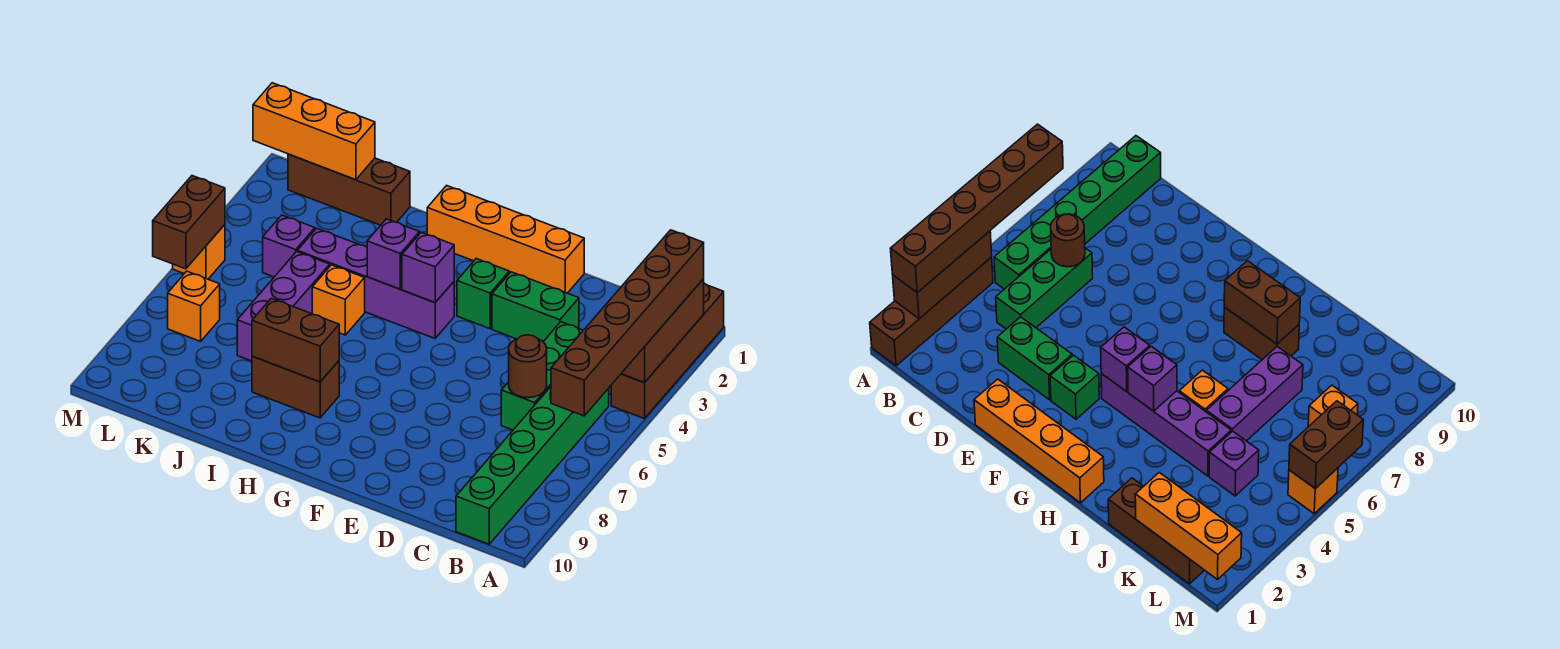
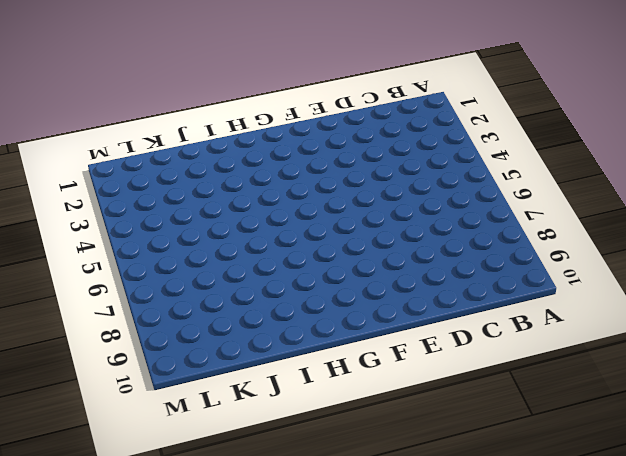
none -> brown 1x4 brick [611,283,724,419]
none -> green 1x6 brick [456,387,609,544]
none -> green 1x3 brick [501,322,583,430]

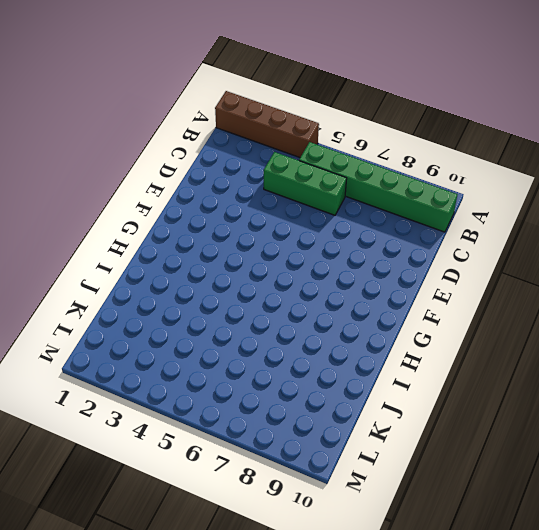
none -> green 1x2 brick [492,272,579,341]
none -> orange 1x4 brick [427,186,584,293]
none -> green 1x1 brick [457,259,509,329]

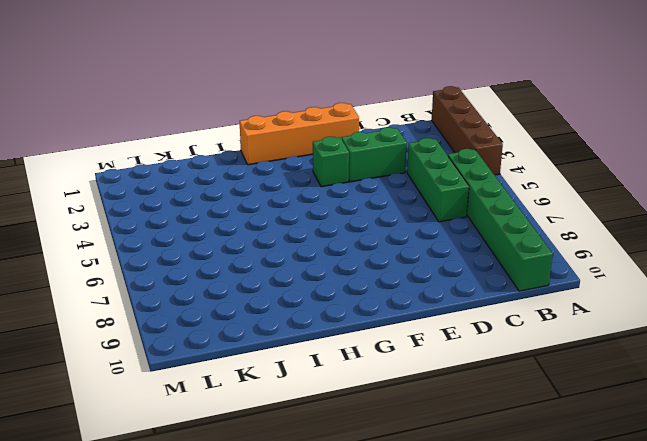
none -> purple 1x4 brick [297,228,454,338]
none -> brown 1x2 brick [252,356,339,418]
none -> orange 1x1 brick [312,265,365,335]

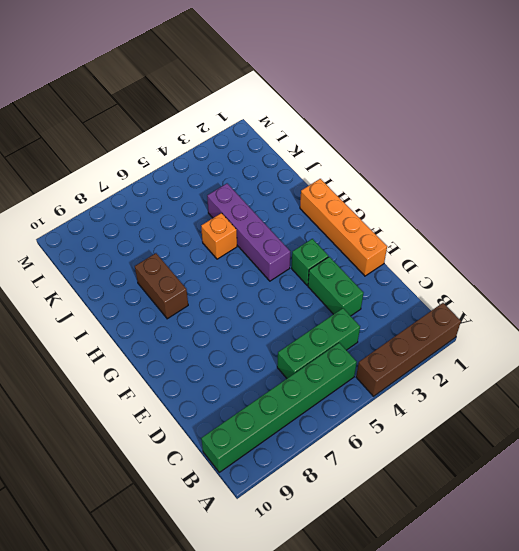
none -> brown 1x3 brick [288,154,410,225]
none -> purple 1x3 brick [237,252,330,361]
none -> purple 1x1 brick [263,215,315,277]

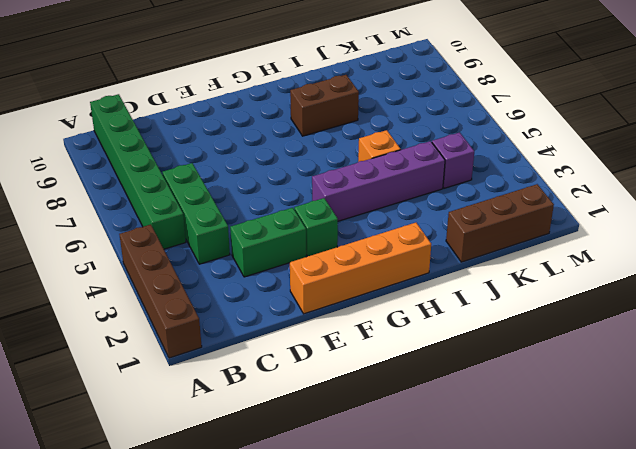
none -> purple 1x3 brick [237,252,330,361]
none -> orange 1x1 brick [168,271,220,341]
none -> orange 1x1 brick [173,225,225,279]

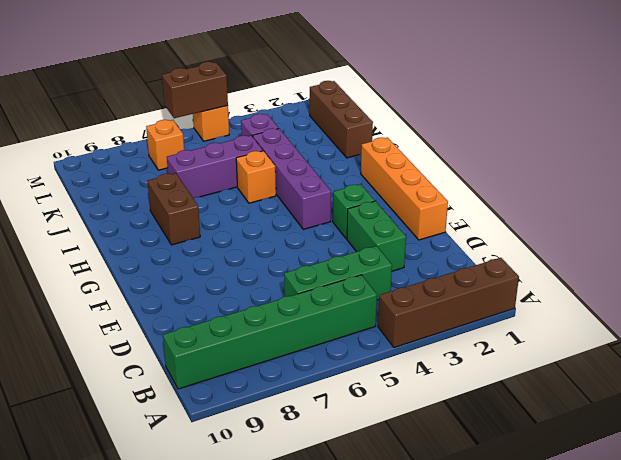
none -> brown 1x3 brick [621,279,704,383]
none -> brown 1x1 round brick [509,335,547,398]
none -> purple 1x1 brick [402,232,454,303]

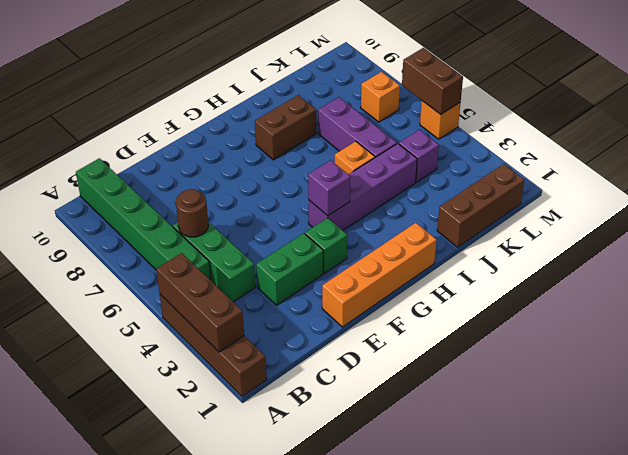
none -> purple 1x1 brick [367,219,420,289]
none -> brown 1x2 brick [252,298,339,382]
none -> orange 1x3 brick [253,83,375,180]

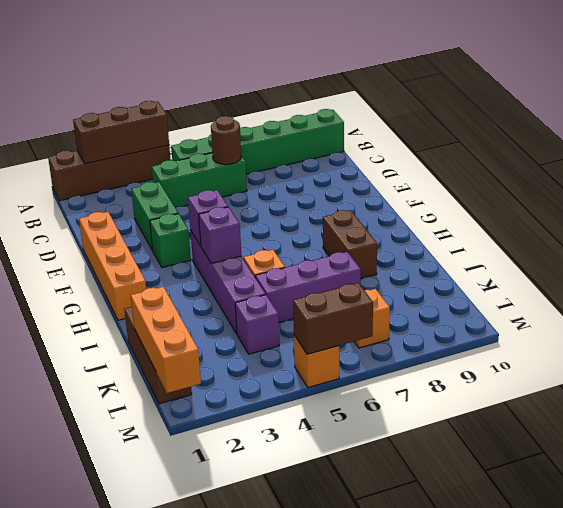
none -> brown 1x2 brick [252,298,339,382]
none -> brown 1x6 brick [551,230,704,416]

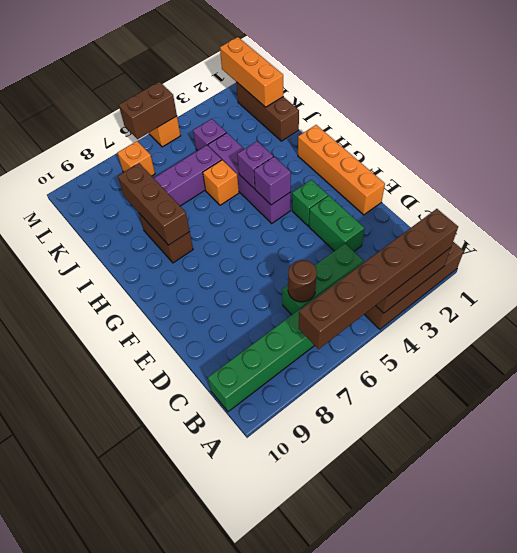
brown 1x3 brick [118,163,190,245] -> brown 1x2 brick [252,298,339,382]

